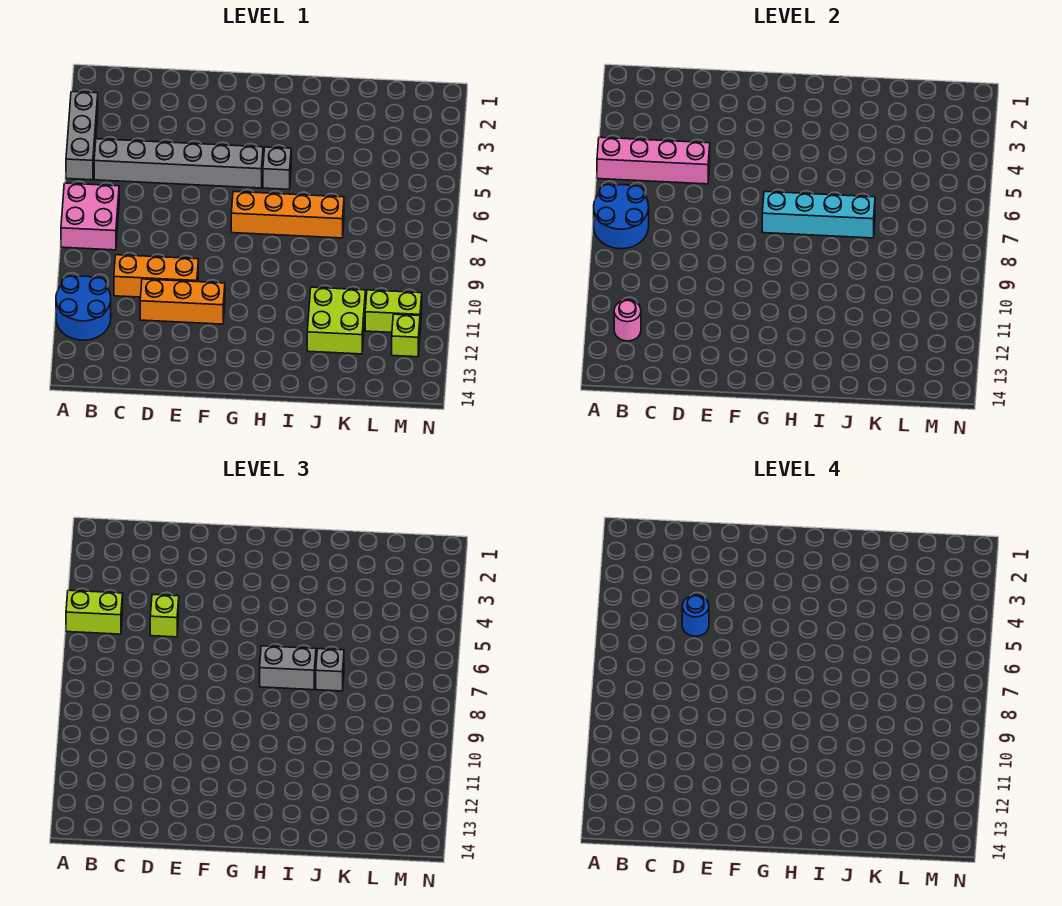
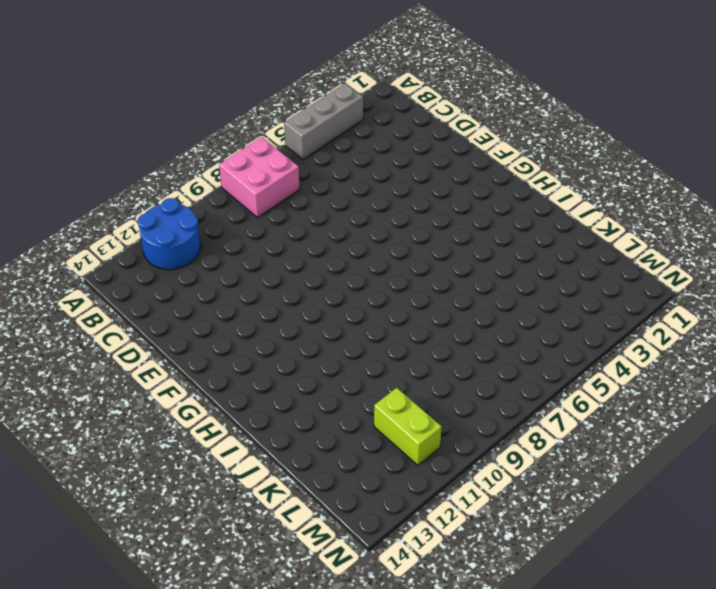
none -> grey 1x6 brick [94,139,263,188]
none -> orange 1x3 brick [114,255,198,297]
none -> orange 1x3 brick [140,279,225,324]

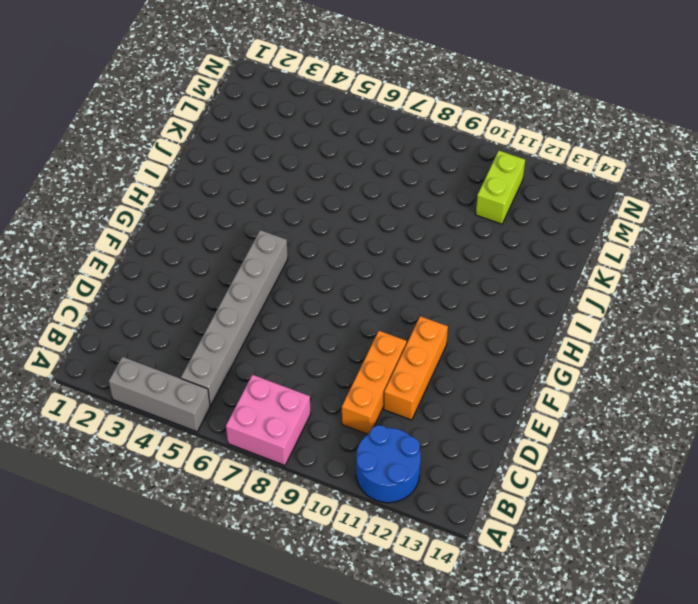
none -> orange 1x4 brick [231,191,344,238]
none -> grey 1x1 brick [263,147,291,189]
none -> lime 2x2 brick [307,287,366,354]

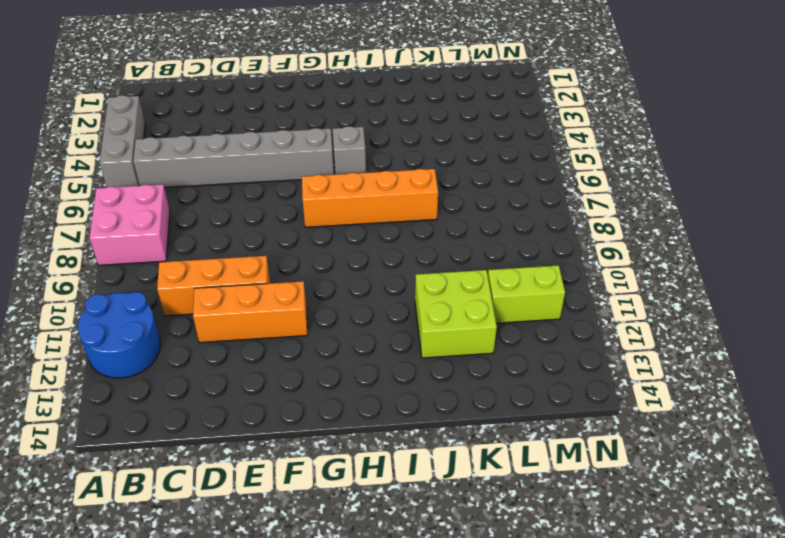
none -> lime 1x1 brick [392,314,420,357]
none -> pink 1x4 brick [597,137,710,184]
none -> blue 2x2 round brick [594,184,649,249]

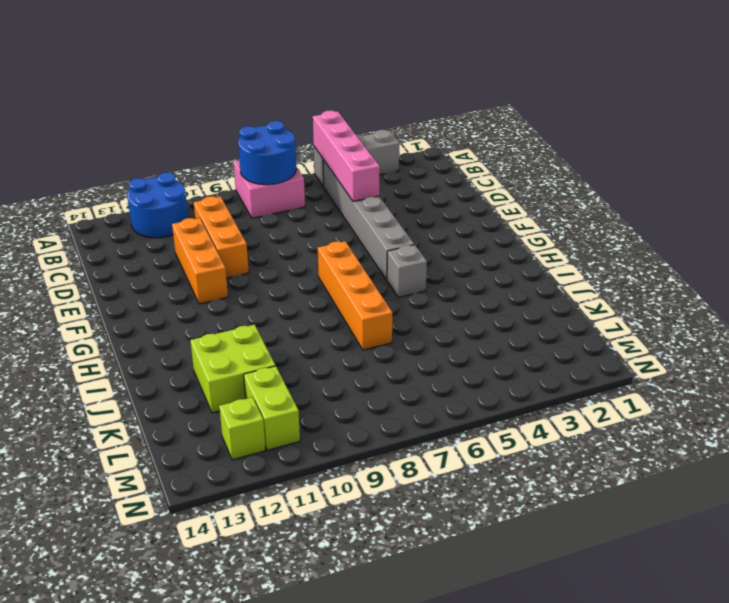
none -> pink 1x1 round brick [614,300,641,341]
none -> cyan 1x4 brick [762,191,875,238]
none -> lime 1x2 brick [66,590,123,634]

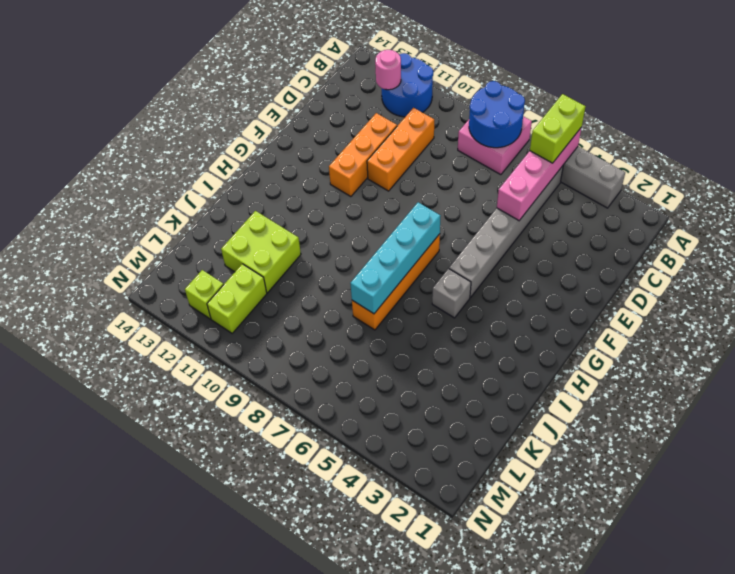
none -> lime 1x1 brick [150,595,179,637]
none -> grey 1x2 brick [260,646,316,690]
none -> grey 1x1 brick [316,649,344,691]

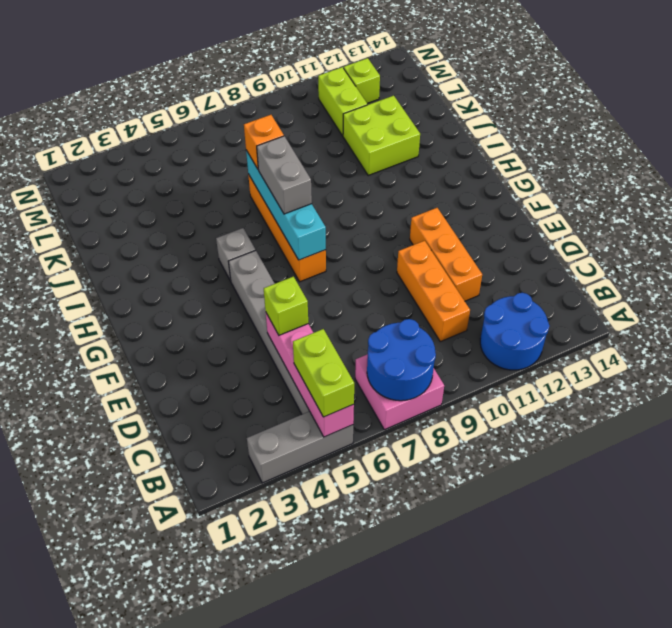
orange 1x1 brick [244,115,284,169] -> grey 1x1 brick [316,649,344,691]
none -> pink 1x1 round brick [614,300,641,341]
none -> blue 1x1 round brick [682,595,709,636]

